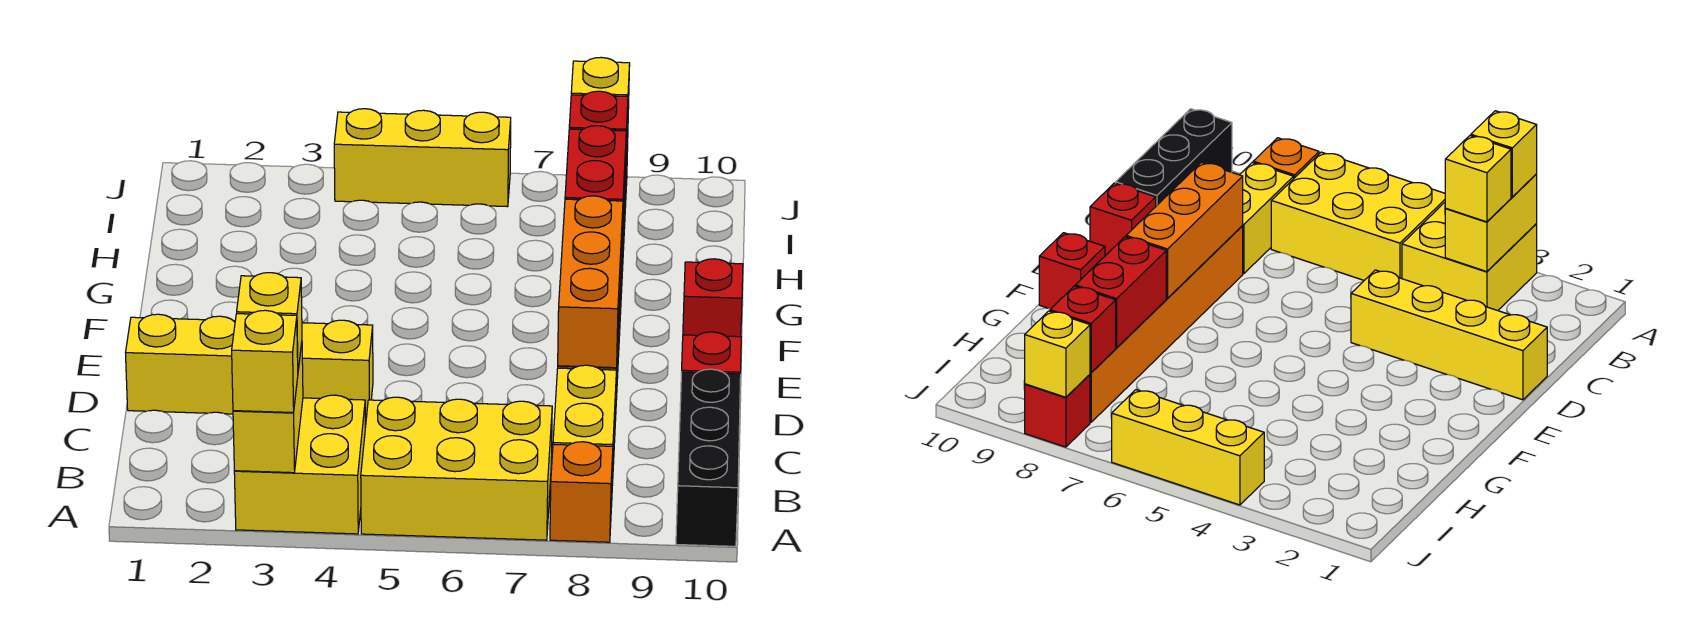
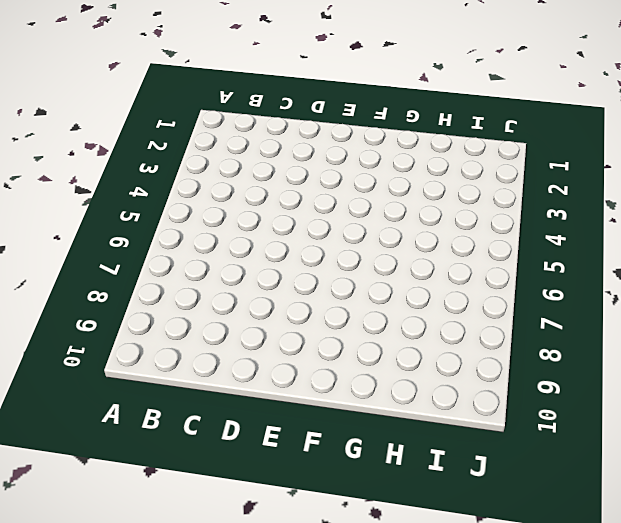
none -> yellow 2x2 brick [234,395,365,534]
none -> yellow 2x3 brick [361,397,552,540]
none -> orange 1x1 brick [550,442,613,542]

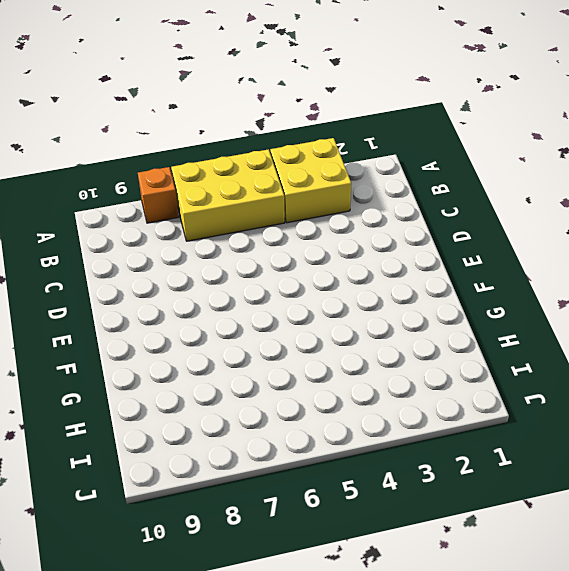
none -> black 1x3 brick [676,369,741,546]
none -> yellow 1x2 brick [553,365,617,486]
none -> yellow 1x4 brick [126,314,373,418]

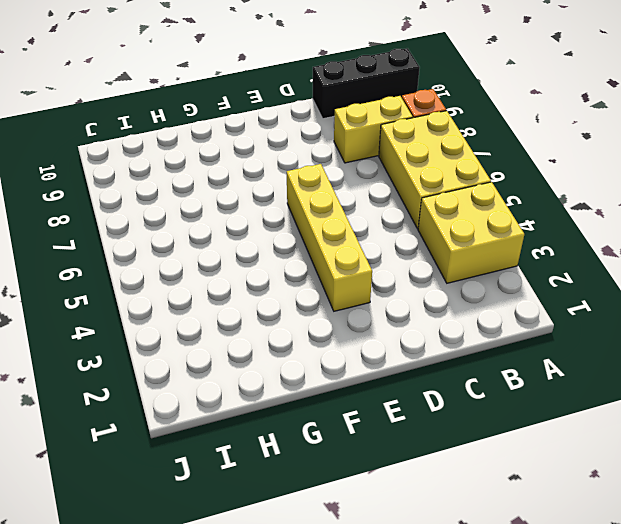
yellow 1x4 brick [287,164,372,311] -> yellow 1x4 brick moved to [126,314,373,418]
none -> orange 1x6 brick [1090,226,1243,422]
none -> red 1x1 brick [682,332,741,374]
none -> red 1x1 brick [683,259,743,337]

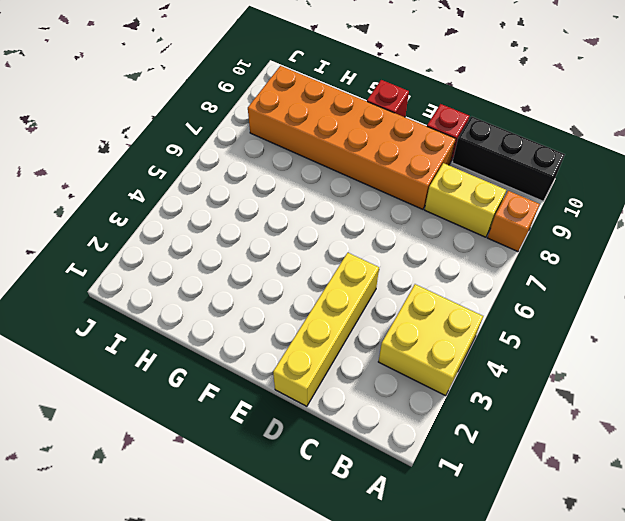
orange 2x6 brick [248,66,456,209] -> orange 1x6 brick [1090,226,1243,422]
none -> yellow 2x3 brick [361,397,552,540]
none -> yellow 1x3 brick [334,109,511,207]
none -> red 1x1 brick [1025,375,1090,447]

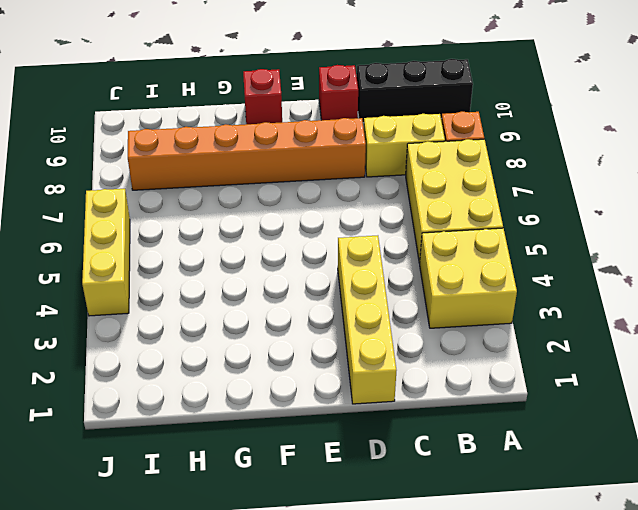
none -> red 1x1 brick [1025,375,1090,447]
none -> yellow 1x2 brick [233,343,303,473]
none -> orange 1x3 brick [558,196,623,368]

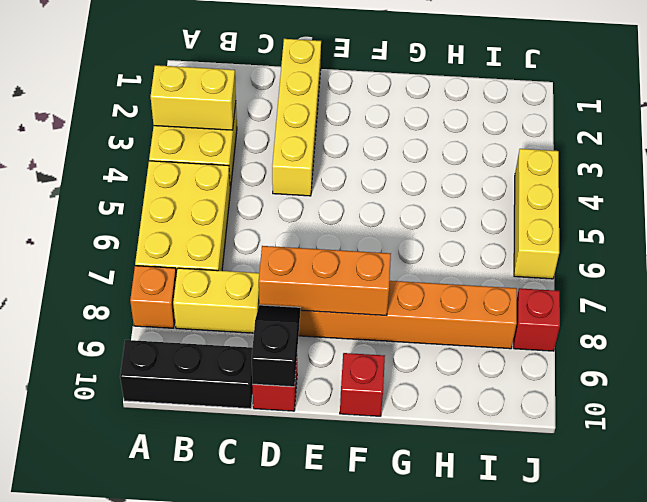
black 1x2 slope [252,305,301,387] -> none
none -> red 1x2 brick [565,126,626,242]
none -> red 1x1 brick [569,91,628,178]
none -> yellow 1x1 brick [571,57,630,136]

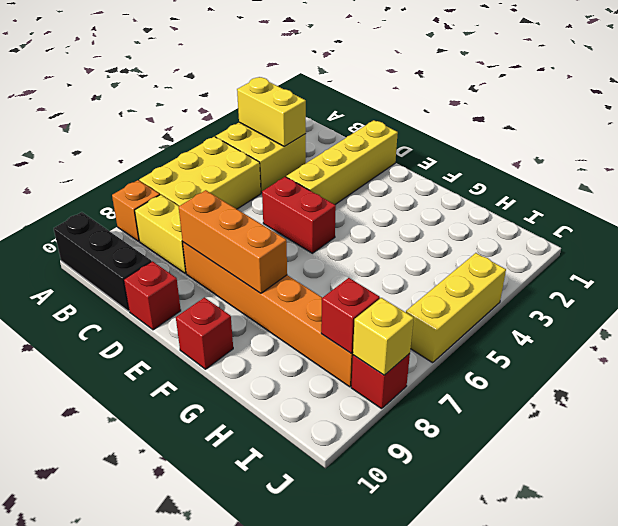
red 1x2 brick [262,177,336,253] -> red 1x2 brick moved to [565,126,626,242]
none -> yellow 1x1 brick [232,310,298,413]
none -> yellow 1x1 brick [237,273,302,370]

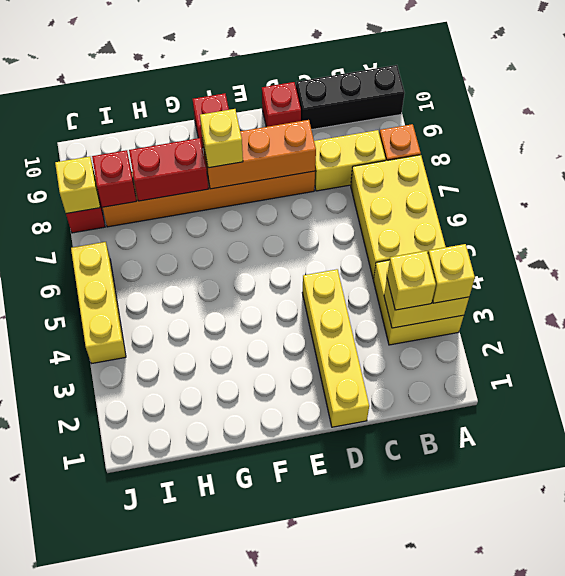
yellow 1x1 brick [200,109,243,168] -> none

